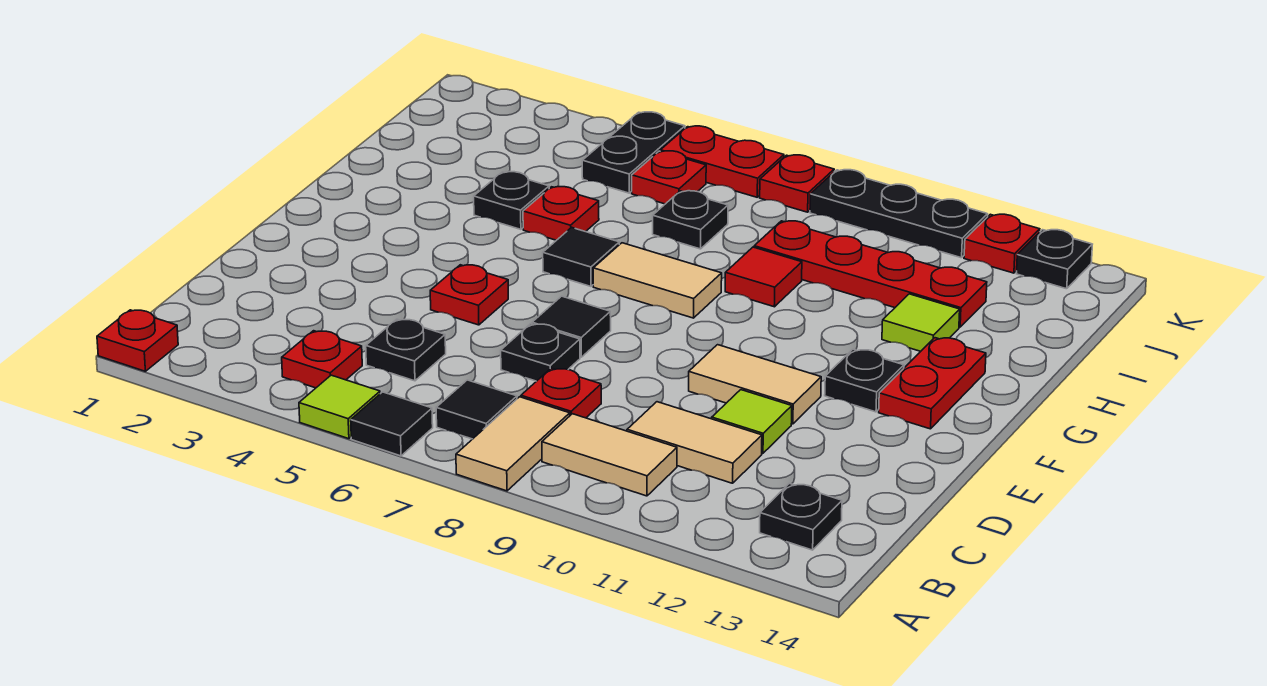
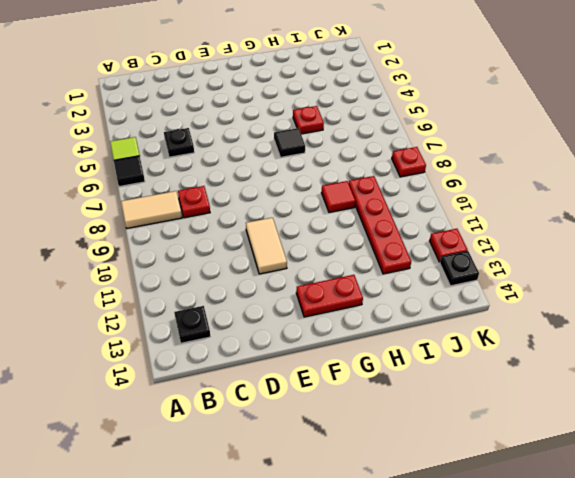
none -> red 1x1 plate [97,310,178,371]
none -> red 1x1 plate [282,331,362,388]
none -> black 1x1 tile [436,380,517,439]
none -> tan 1x2 tile [542,414,677,496]

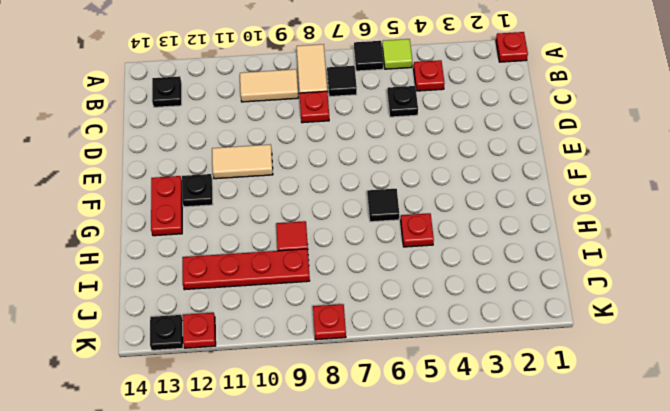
none -> tan 1x2 tile [627,402,762,483]
none -> black 1x1 plate [501,324,580,381]
none -> lime 1x1 tile [712,390,792,453]
none -> red 1x1 plate [430,265,508,325]

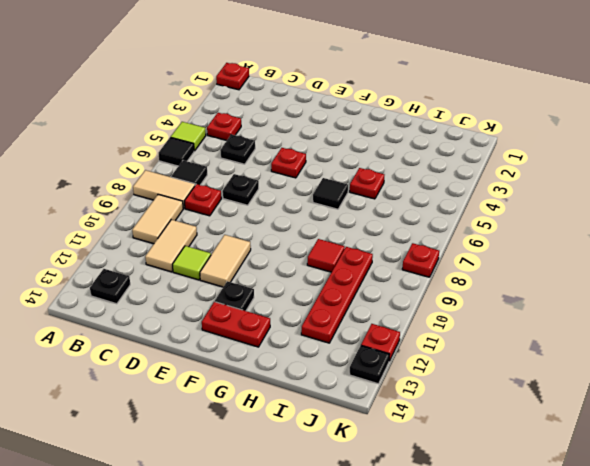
none -> black 1x1 tile [532,296,611,357]
none -> tan 1x2 tile [593,243,722,318]
none -> black 1x1 plate [474,172,549,229]
none -> lime 1x1 tile [882,294,960,351]

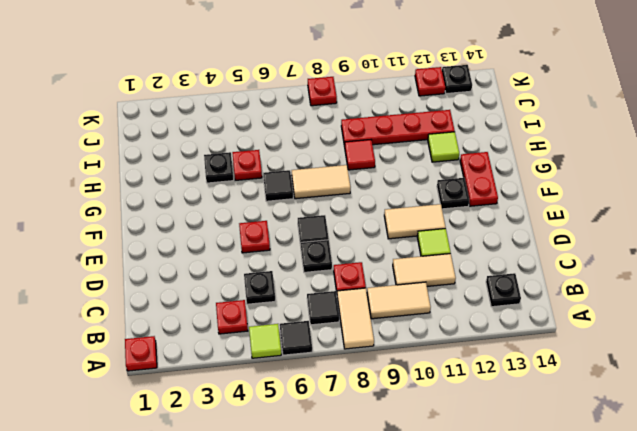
none -> black 1x1 plate [653,191,728,249]
none -> black 1x2 plate [582,112,685,193]
none -> red 1x1 plate [632,151,706,204]
none -> red 1x2 plate [660,126,784,197]

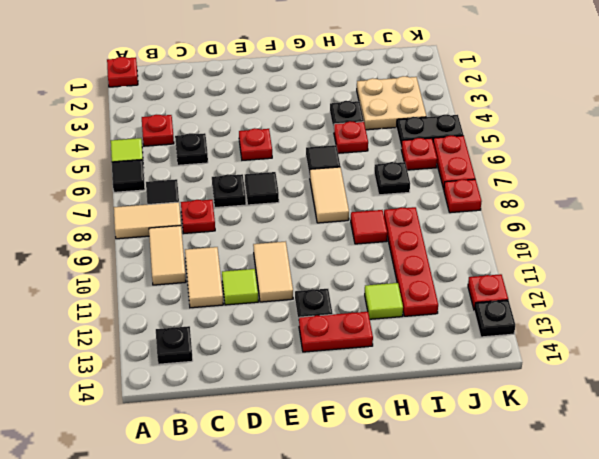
tan 2x2 plate [357,76,426,130] -> none
none -> black 1x3 plate [810,170,988,258]

